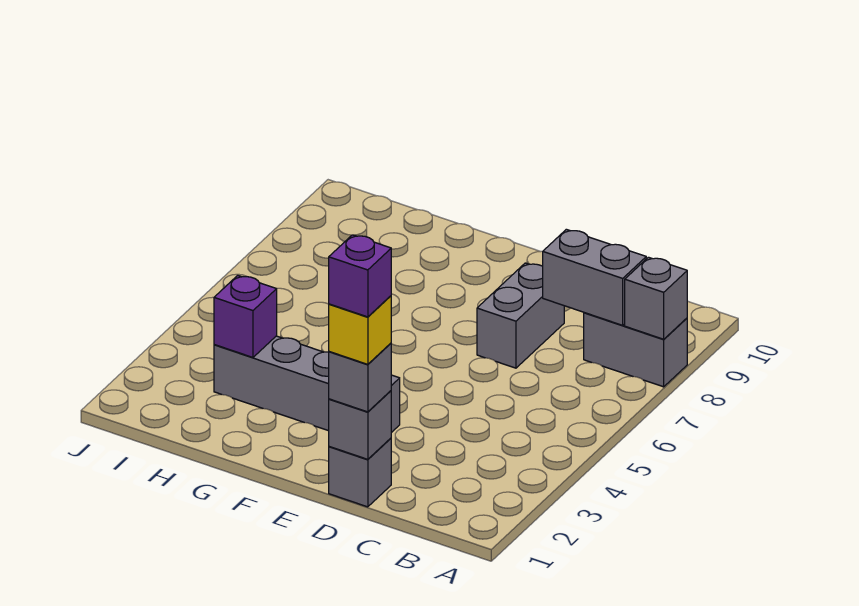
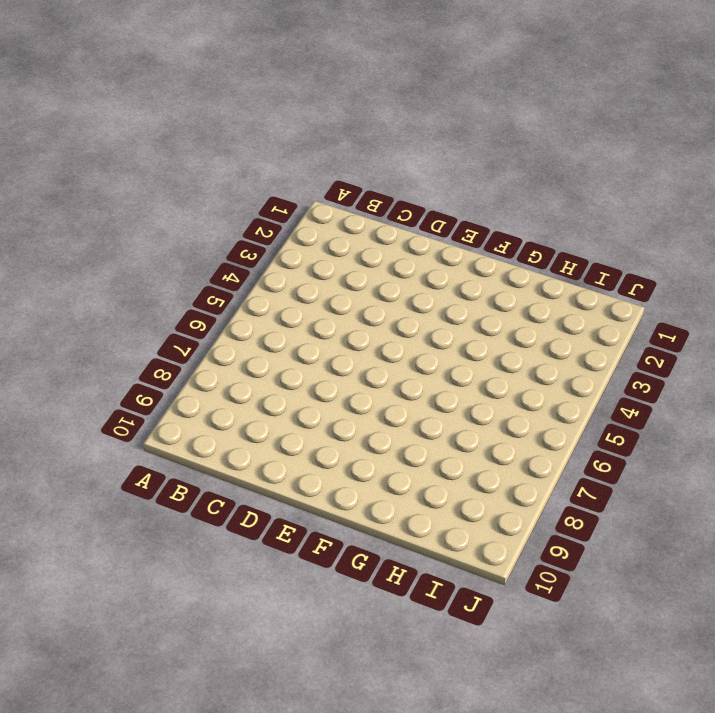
none -> grey 1x2 brick [584,313,687,387]
none -> grey 1x1 brick [329,438,391,507]

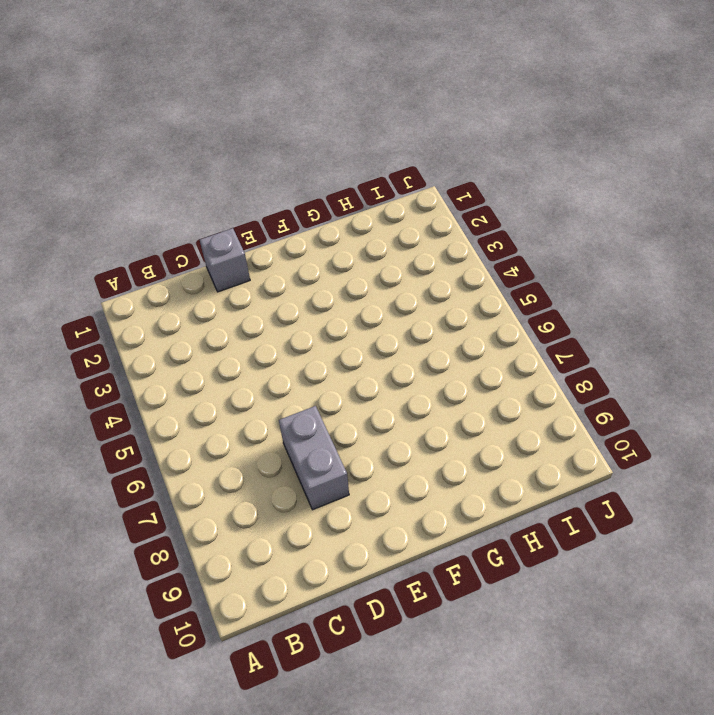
none -> grey 1x2 brick [584,313,687,387]
none -> grey 1x4 brick [214,336,400,433]

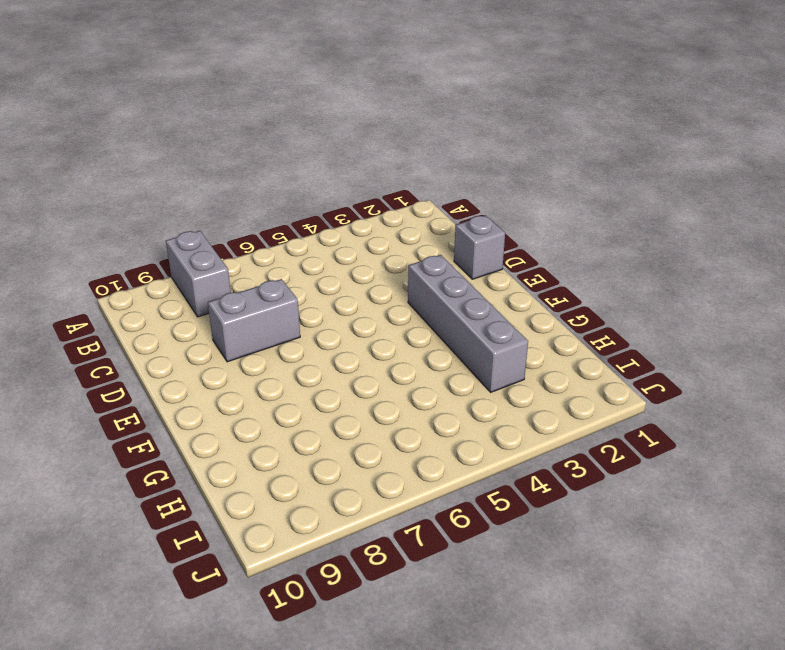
none -> grey 1x1 brick [625,257,687,339]
none -> grey 1x2 brick [543,229,646,325]

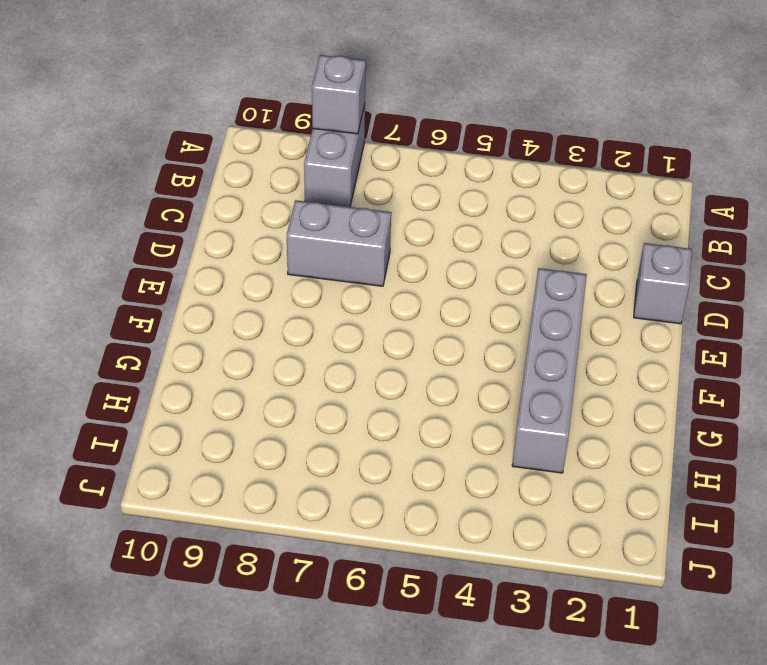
none -> grey 1x2 brick [543,229,646,325]
none -> grey 1x1 brick [329,391,391,459]

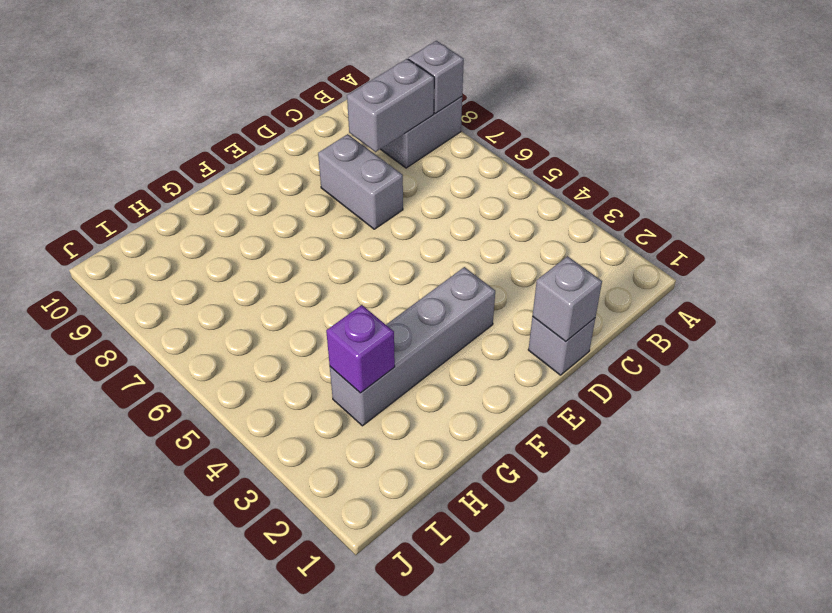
none -> grey 1x1 brick [329,343,391,412]
none -> yellow 1x1 brick [329,296,391,364]

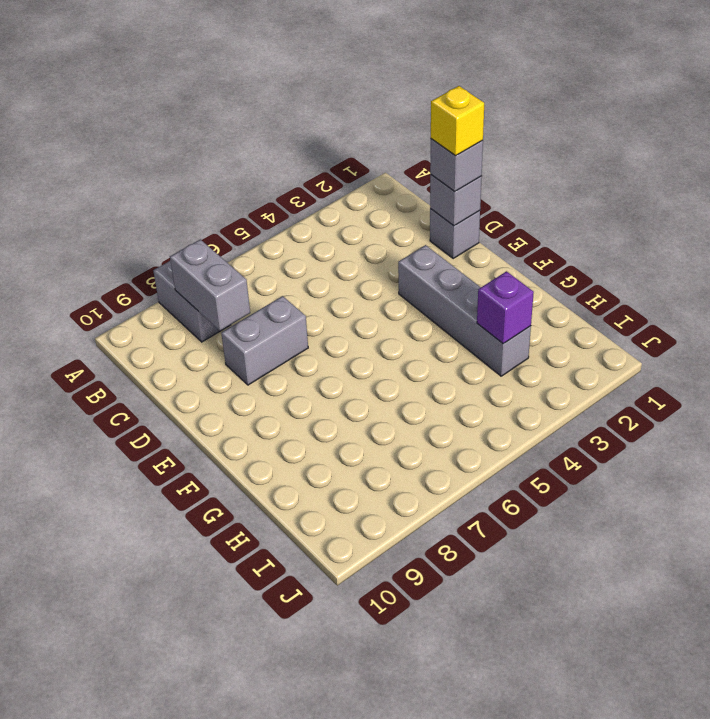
none -> grey 1x1 brick [625,257,687,339]
none -> purple 1x1 brick [329,235,391,317]

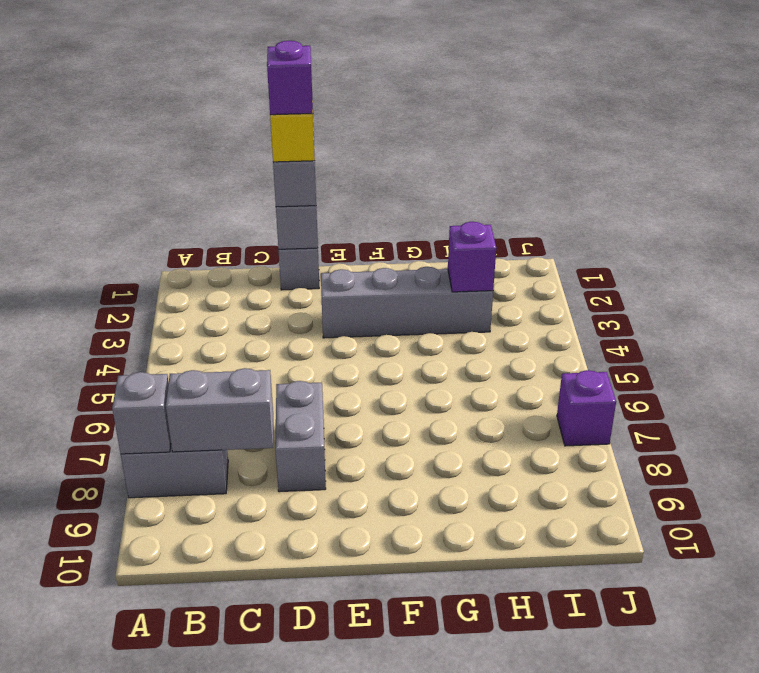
purple 1x1 brick [557,370,616,446] -> none

